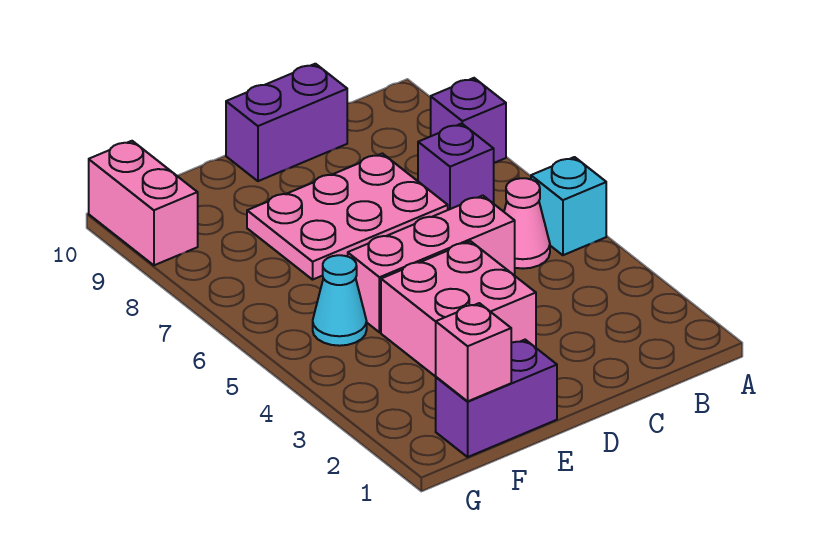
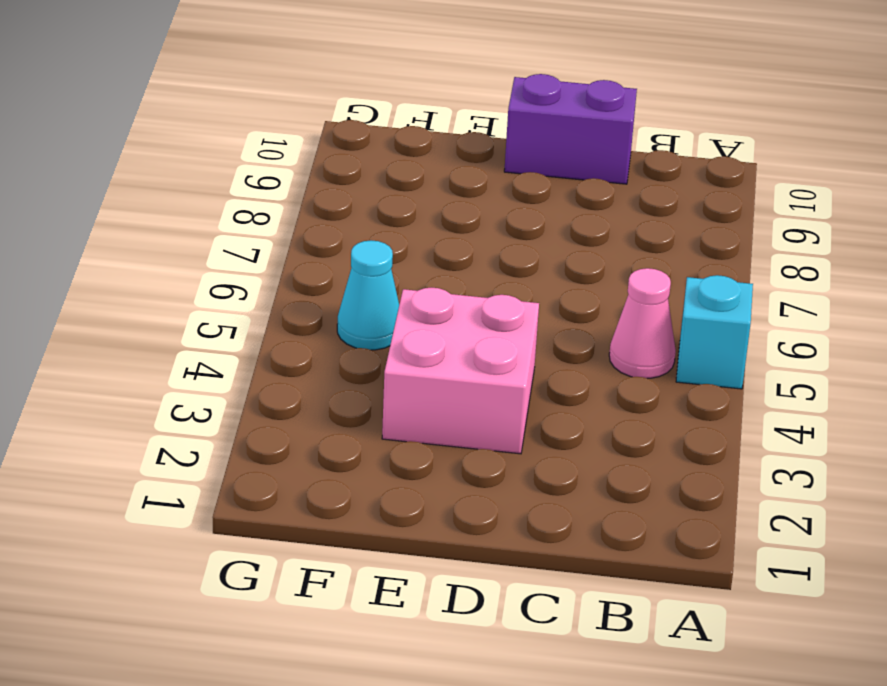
none -> purple 1x1 brick [431,78,506,163]
none -> purple 1x1 brick [418,124,494,210]
none -> pink 1x3 brick [348,196,515,332]

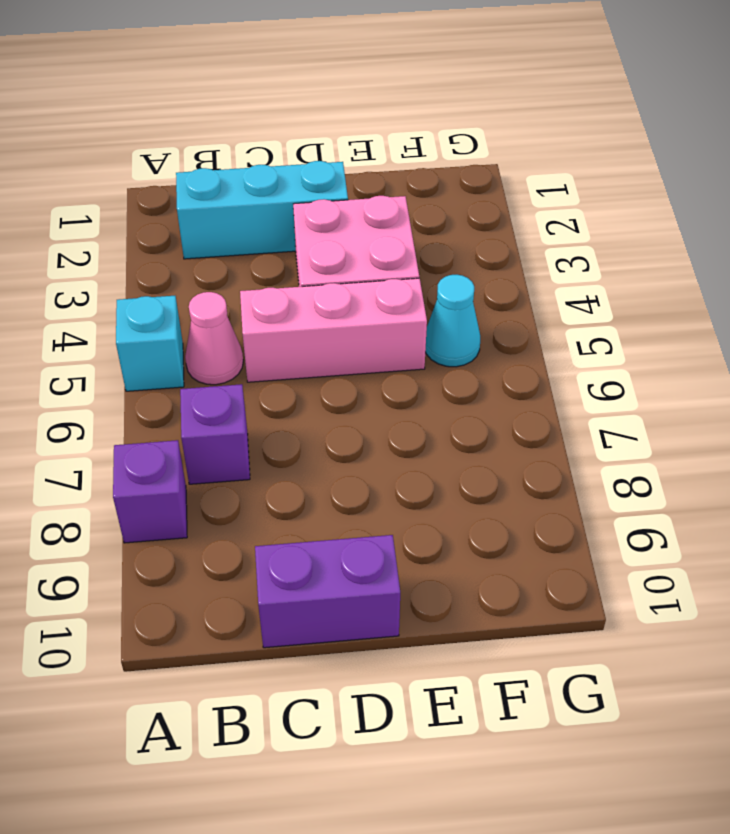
cyan 1x3 brick [176,161,348,259] -> none
none -> pink 2x3 plate [247,154,448,280]
none -> purple 1x2 brick [436,340,557,457]
none -> pink 1x2 brick [89,141,198,265]

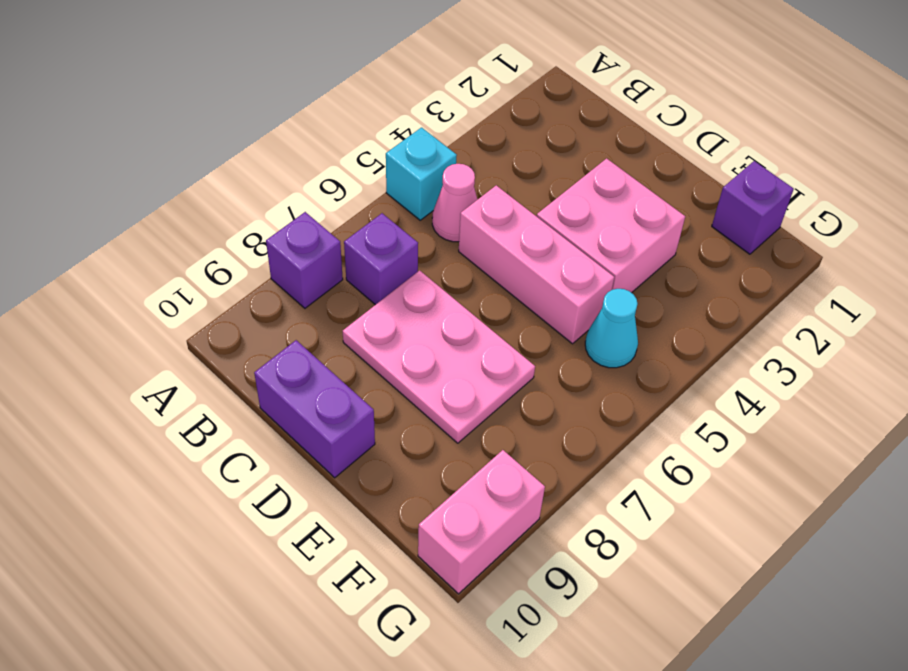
purple 1x1 brick [712,161,794,254] -> purple 1x2 brick [436,340,557,457]
none -> pink 1x1 brick [436,303,511,401]

